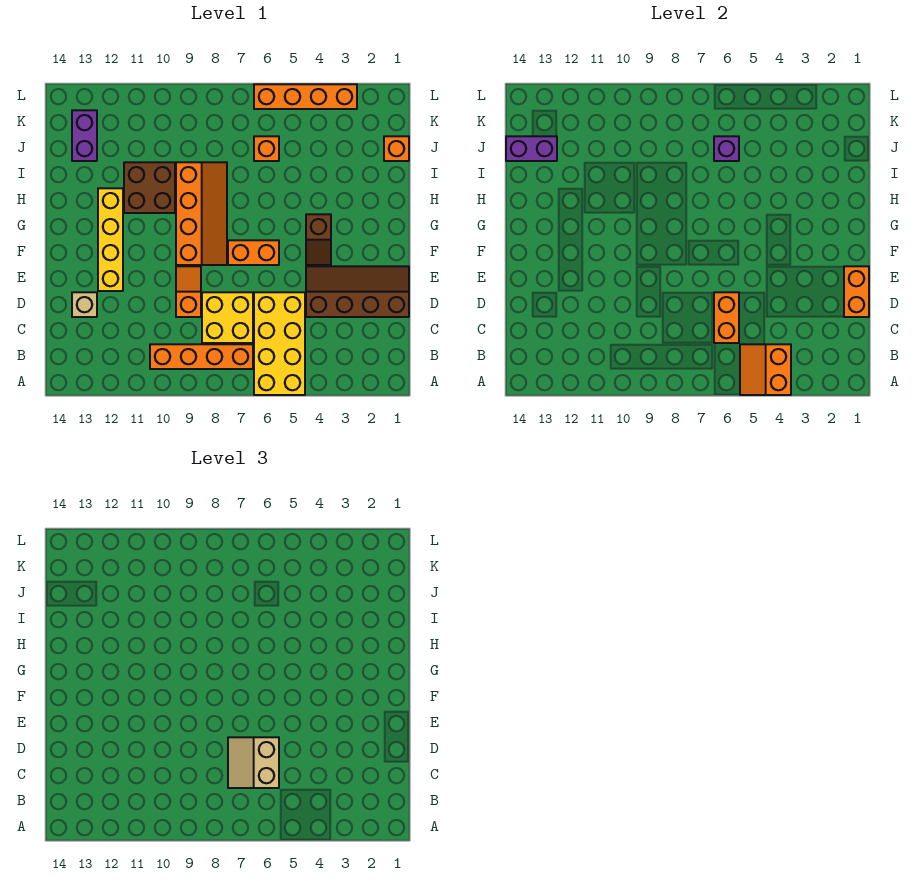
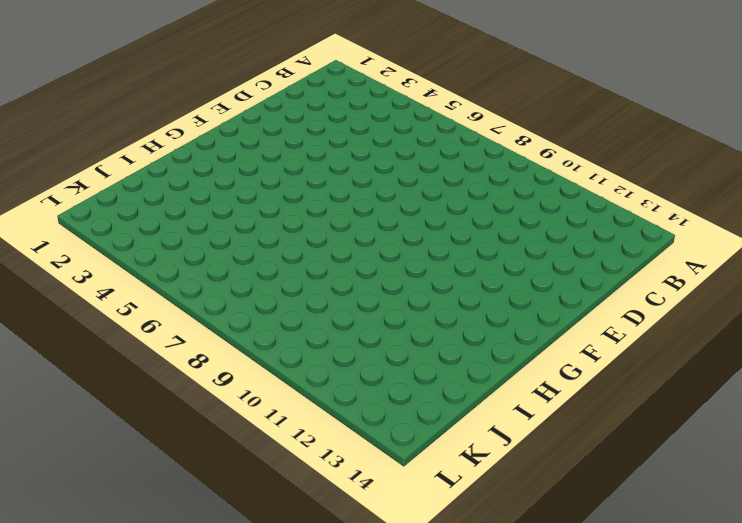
none -> yellow 2x4 brick [254,292,305,395]
none -> orange 1x4 brick [150,344,253,369]
none -> yellow 2x2 brick [202,292,253,343]

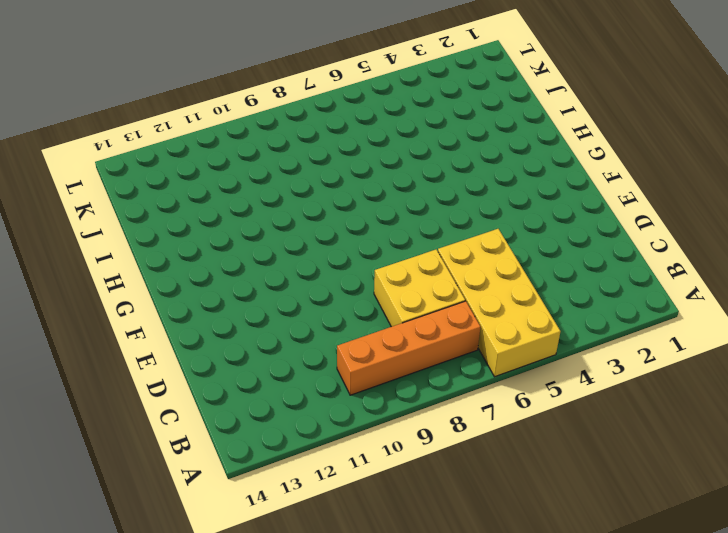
none -> brown 2x4 slope [306,266,409,317]
none -> orange 1x2 slope [176,266,201,317]
none -> tan 1x1 brick [72,292,97,317]

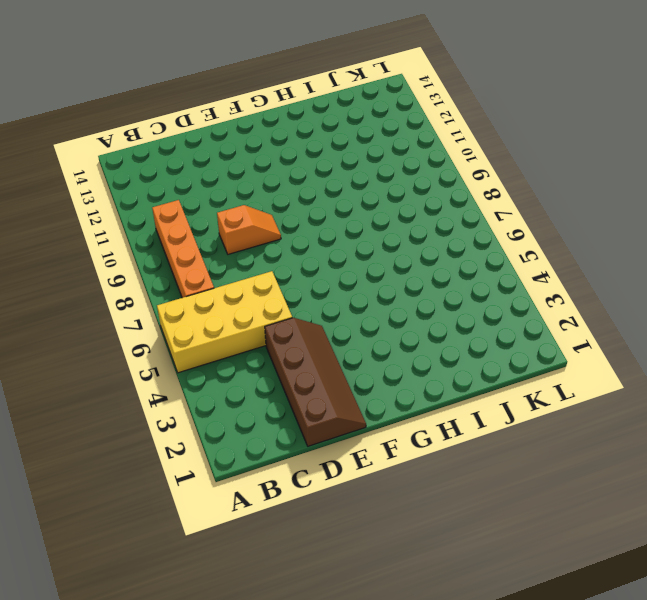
none -> yellow 2x2 brick [202,292,253,343]
none -> tan 1x1 brick [72,292,97,317]
none -> yellow 1x4 brick [98,188,123,291]

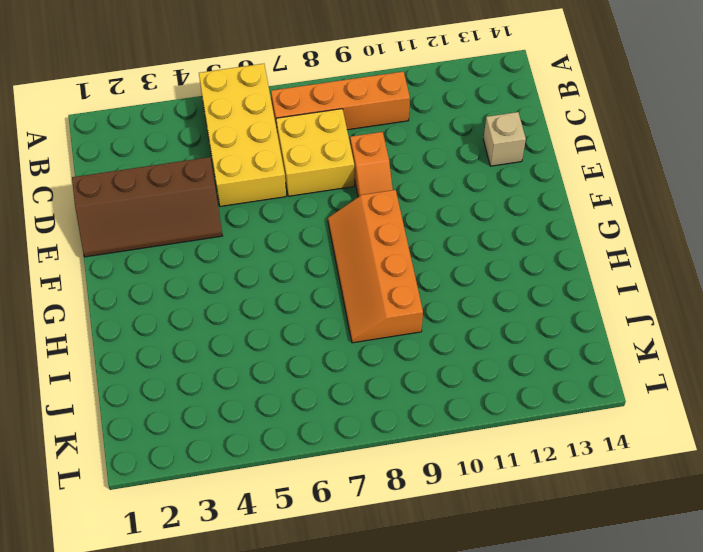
none -> yellow 1x4 brick [98,188,123,291]
none -> brown 1x2 slope [306,214,331,265]
none -> orange 1x2 brick [228,240,279,265]

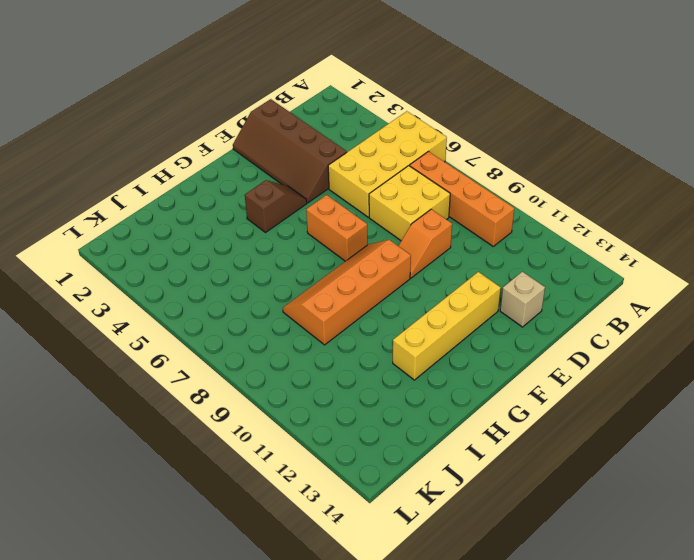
none -> brown 2x2 brick [124,162,175,213]
none -> orange 1x1 brick [384,136,409,161]
none -> orange 1x1 brick [254,136,279,161]

